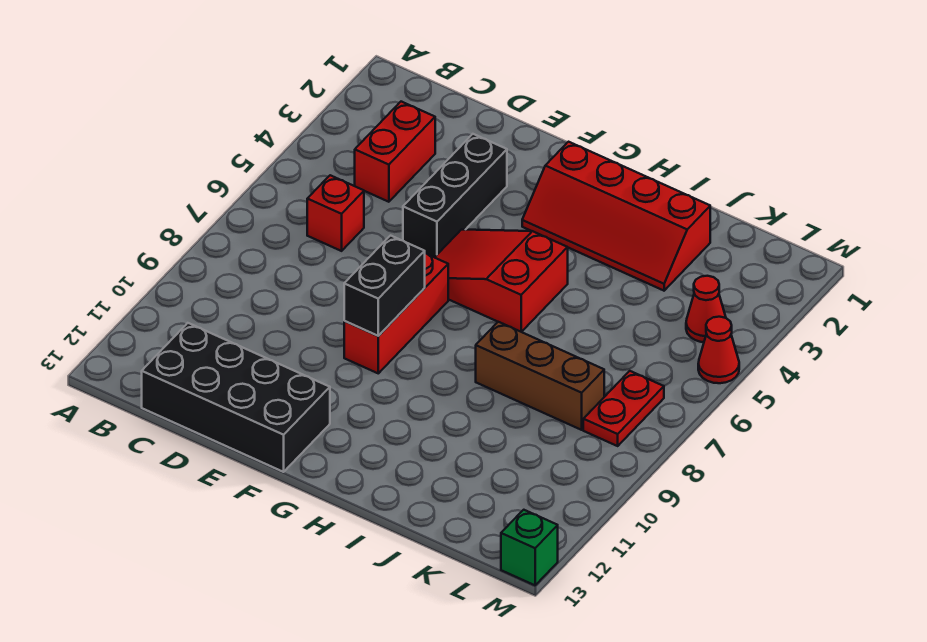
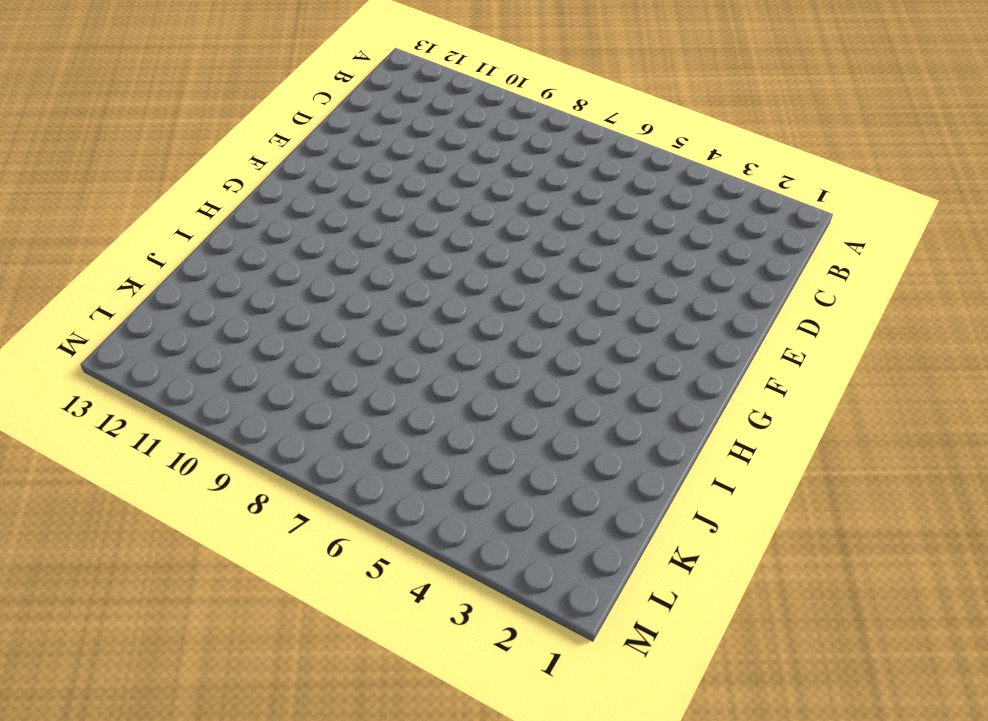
none -> red 1x2 brick [355,102,435,202]
none -> red 1x1 brick [307,175,364,251]
none -> black 2x4 brick [142,323,330,472]

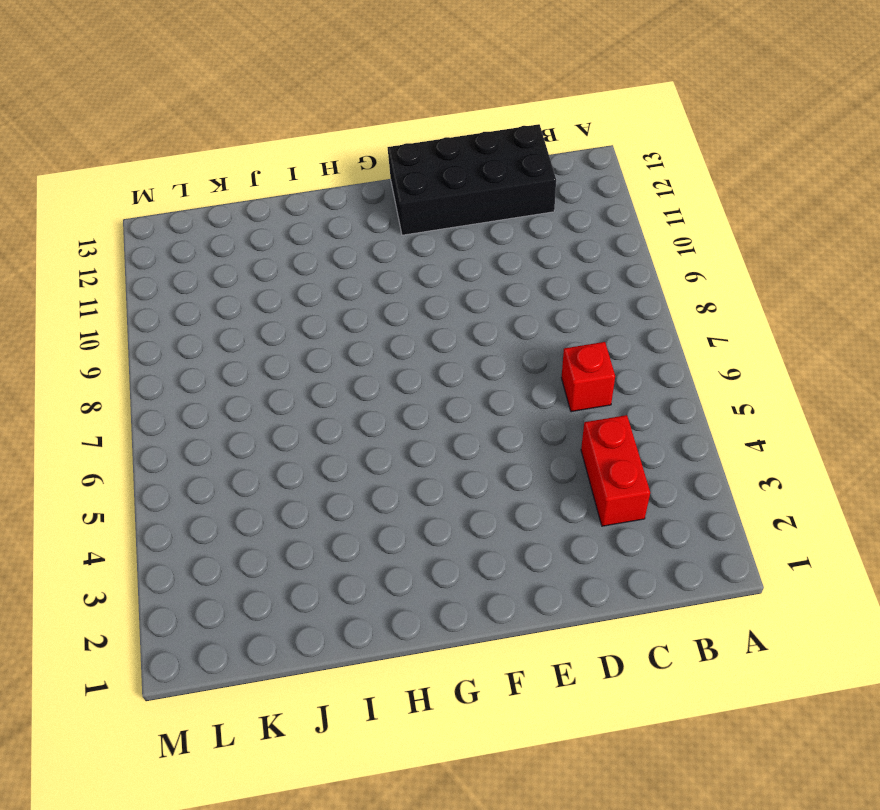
none -> black 1x3 brick [403,134,507,257]
none -> red 2x3 slope [435,229,568,332]
none -> red 1x3 brick [344,253,448,373]

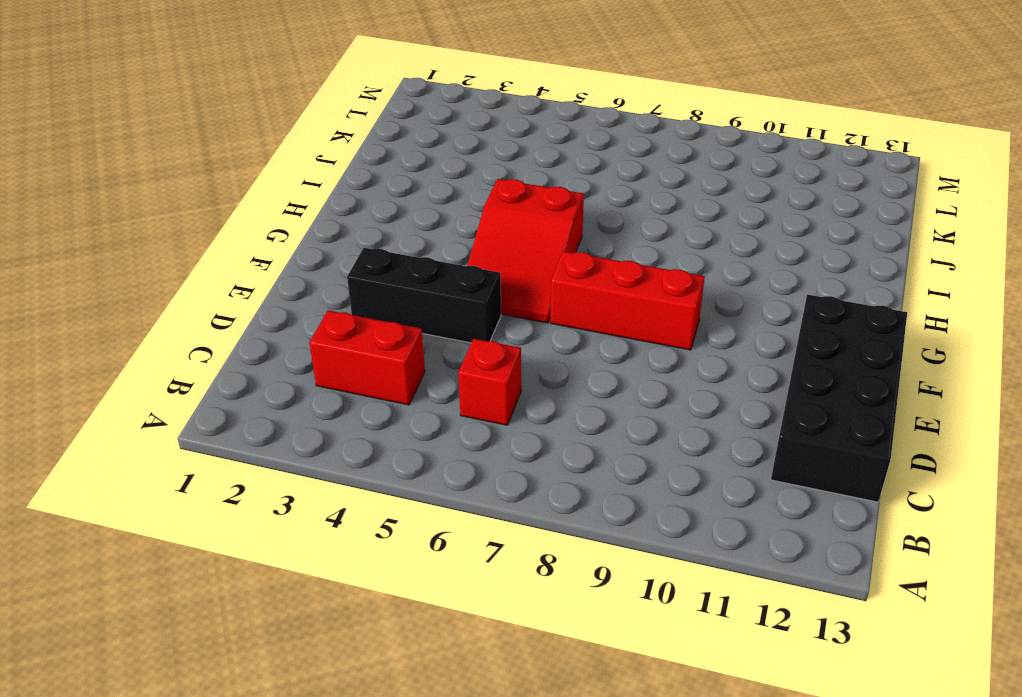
none -> red 2x4 slope [522,142,710,291]
none -> brown 1x3 brick [476,322,604,430]
none -> red 1x1 cone [686,276,726,342]

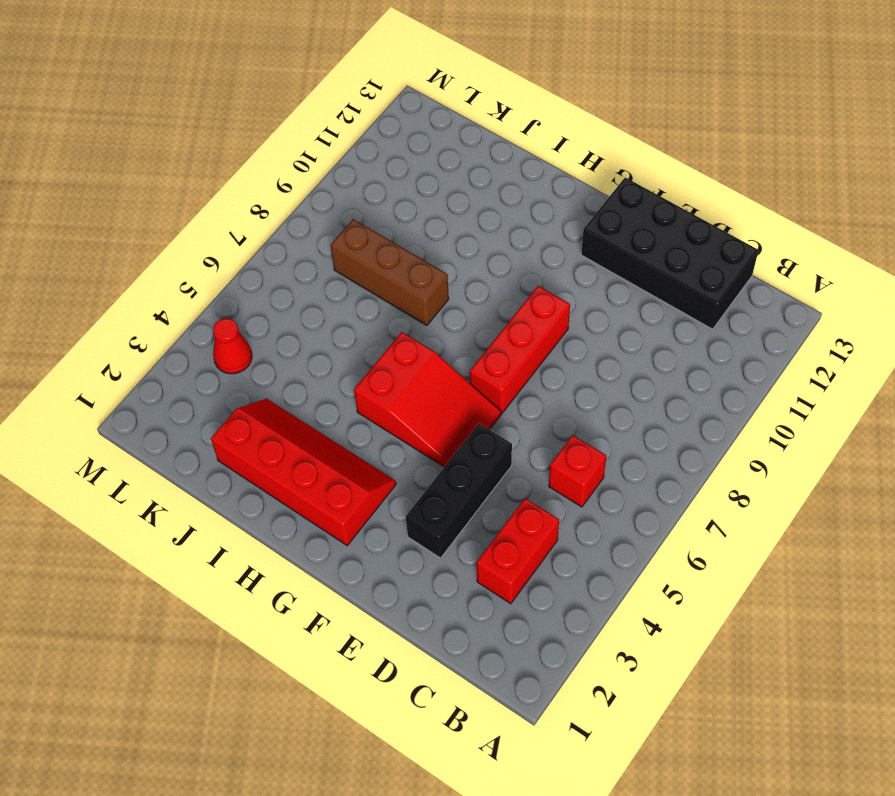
none -> red 1x2 plate [583,371,664,446]
none -> red 1x1 cone [698,317,739,383]
none -> green 1x1 brick [501,510,558,585]

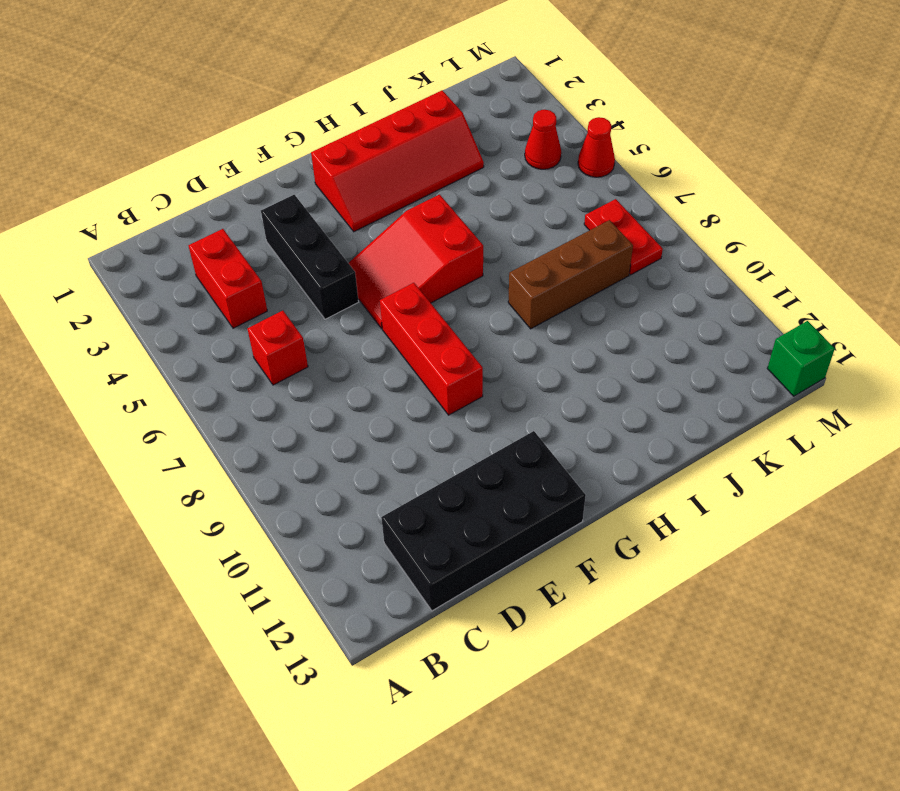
none -> black 1x2 brick [344,236,425,336]

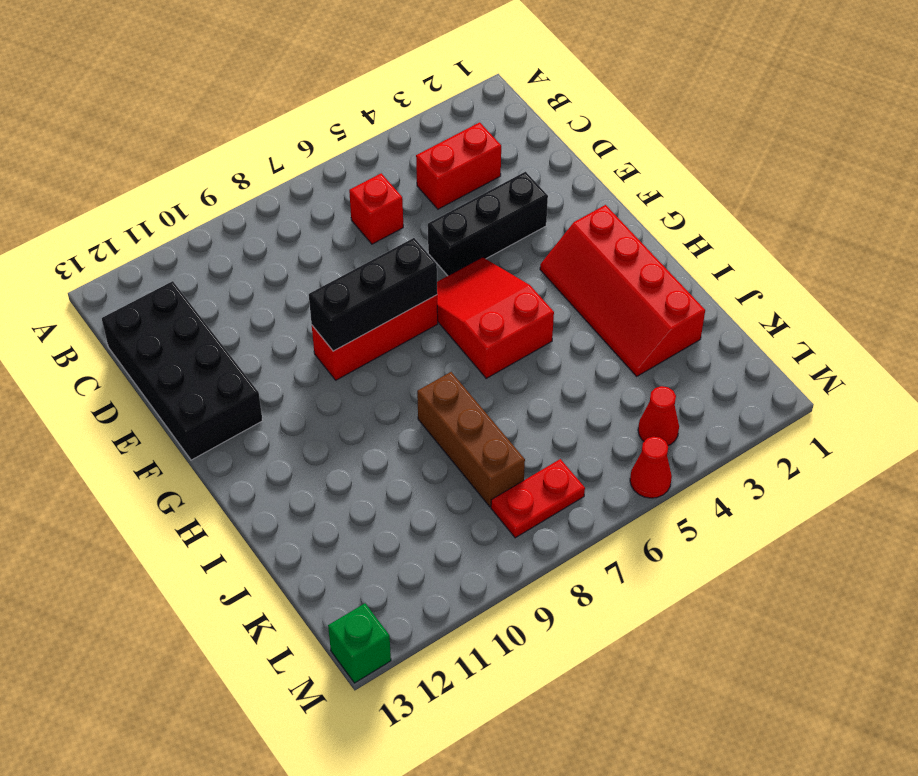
black 1x3 brick [309,238,437,351] -> black 1x2 brick [344,236,425,336]

